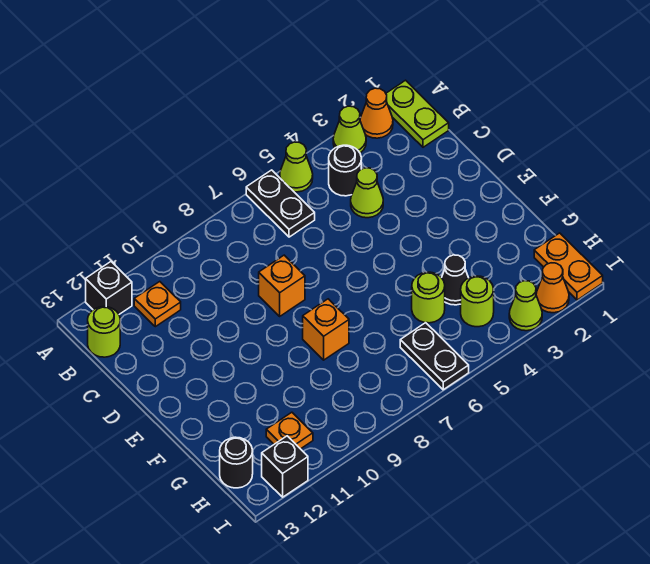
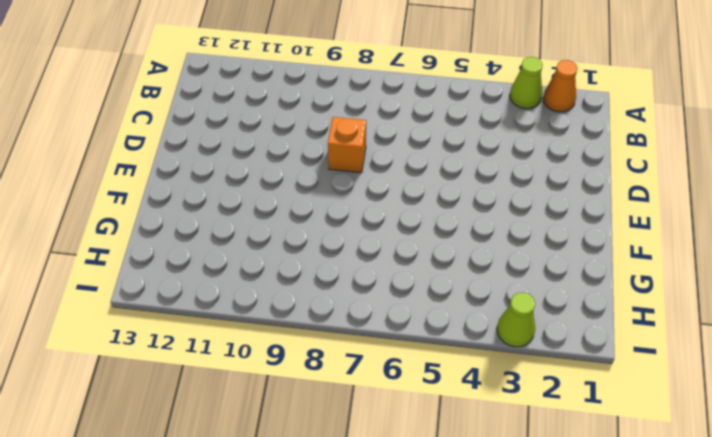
none -> lime 1x2 plate [386,80,449,147]
none -> lime 1x1 cone [280,142,313,192]
none -> black 1x2 plate [246,170,315,237]

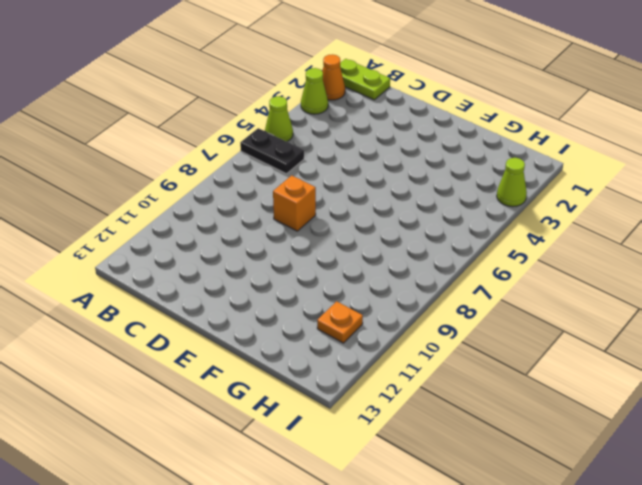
none -> black 1x1 brick [86,262,132,314]
none -> black 1x1 round brick [329,145,361,196]
none -> orange 1x1 plate [134,282,181,327]

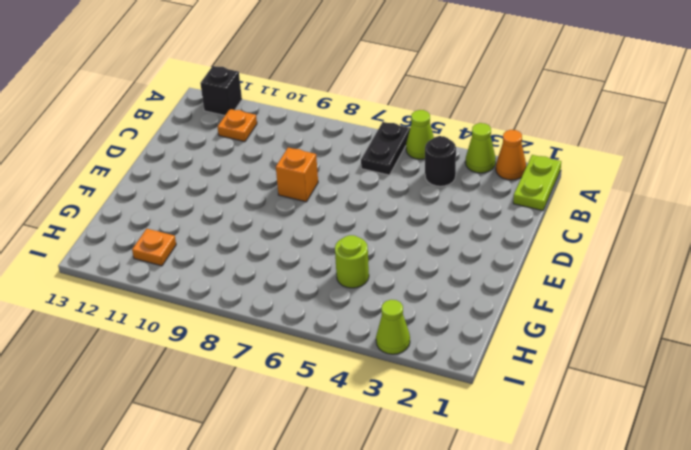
none -> lime 1x1 round brick [88,307,120,357]
none -> lime 1x1 cone [351,168,383,218]
none -> orange 1x1 brick [303,299,349,360]

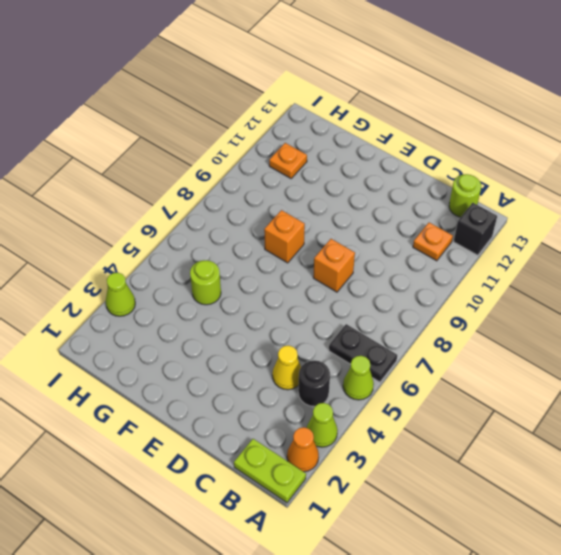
yellow 1x1 cone [272,345,301,390] -> lime 1x1 cone [351,168,383,218]
none -> black 1x1 cone [442,255,468,305]
none -> orange 1x2 plate [534,233,603,300]
none -> lime 1x1 round brick [461,276,494,327]

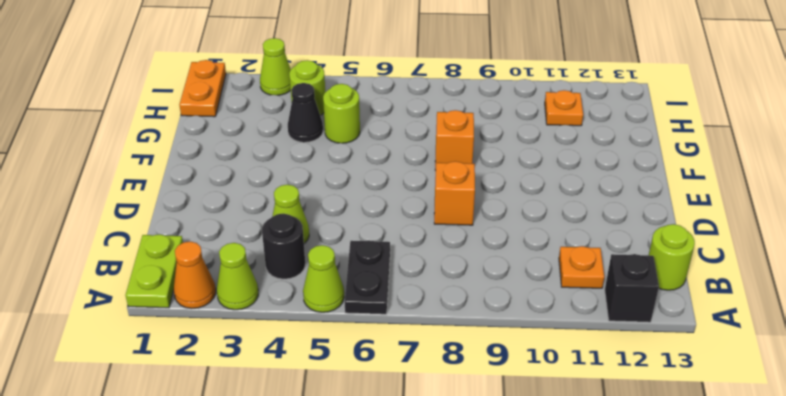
none -> black 1x2 plate [400,323,469,390]
none -> black 1x1 round brick [220,437,253,488]
none -> orange 1x1 cone [536,263,569,313]

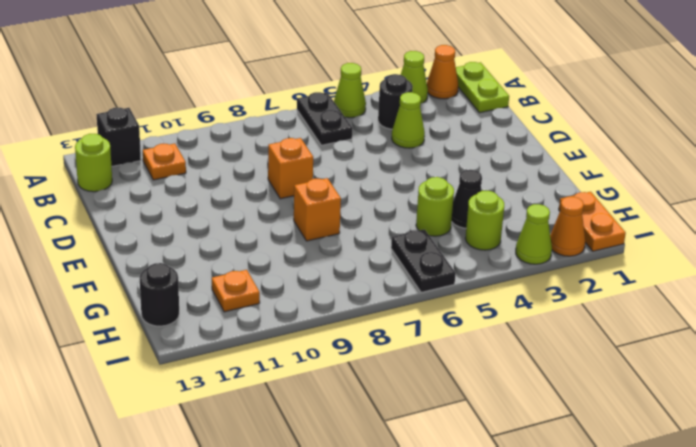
none -> black 1x1 brick [262,436,308,497]

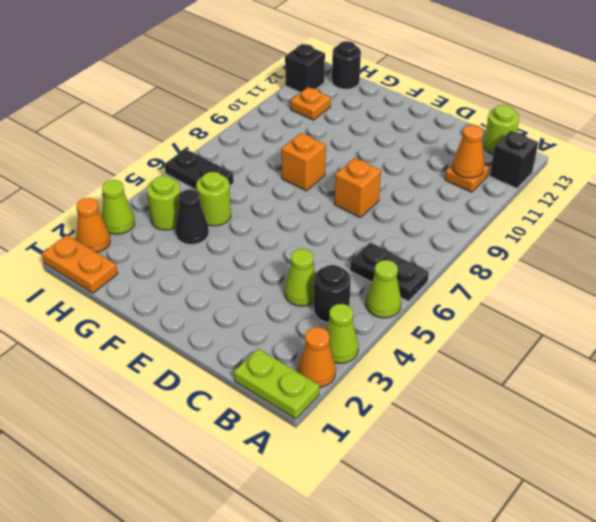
orange 1x1 cone [452,125,484,178] -> none

